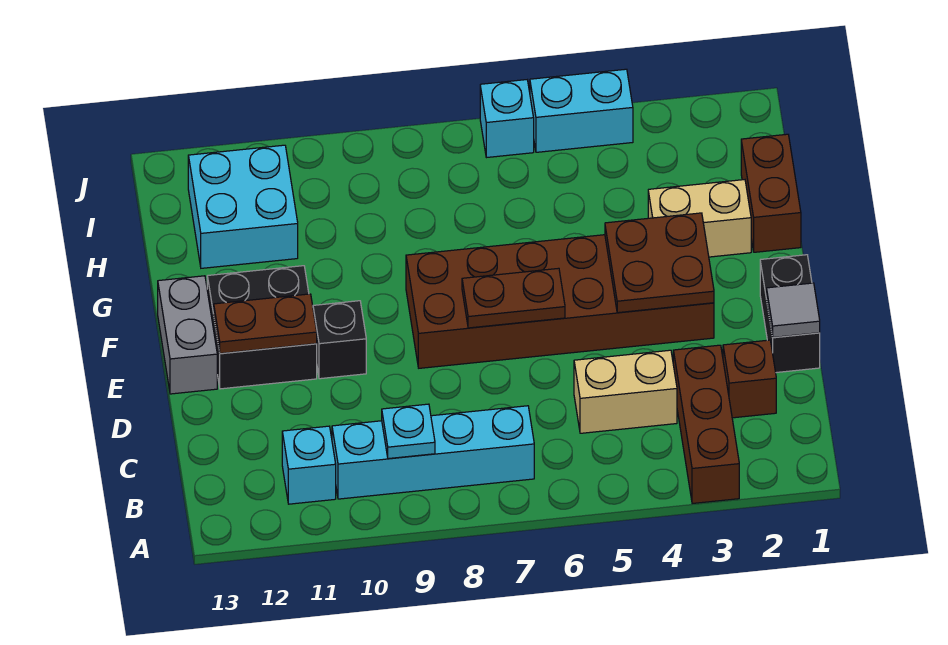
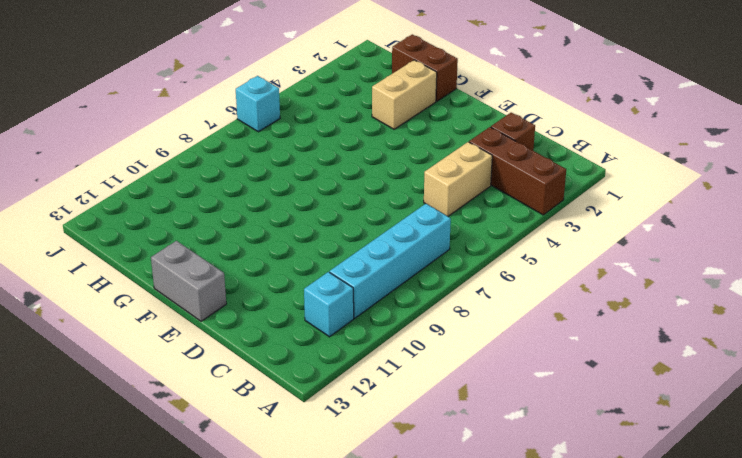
none -> black 1x2 brick [760,255,820,373]
none -> brown 2x6 brick [406,235,714,368]
none -> black 1x1 brick [313,301,366,379]

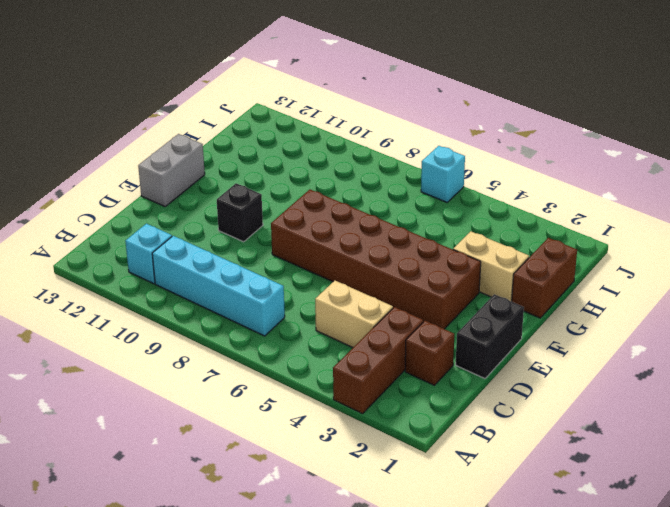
none -> black 2x2 brick [207,266,317,389]
none -> cyan 2x2 brick [188,145,298,268]
none -> cyan 1x2 brick [530,69,633,152]

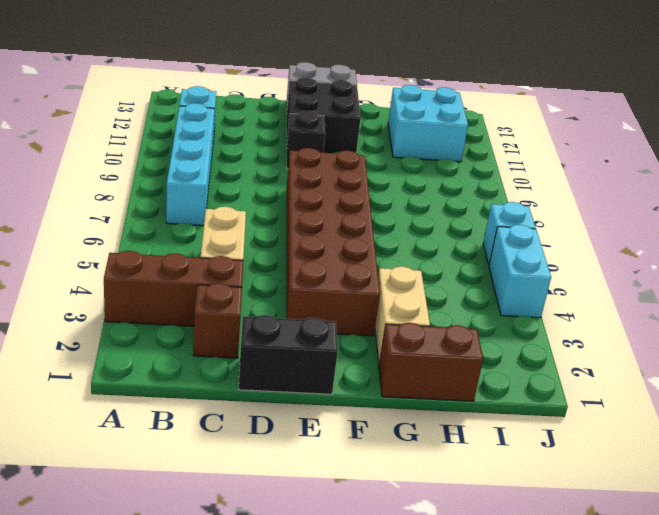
none -> cyan 1x1 plate [382,404,435,459]
none -> grey 1x1 tile [767,283,820,337]
none -> brown 2x2 plate [605,213,714,313]

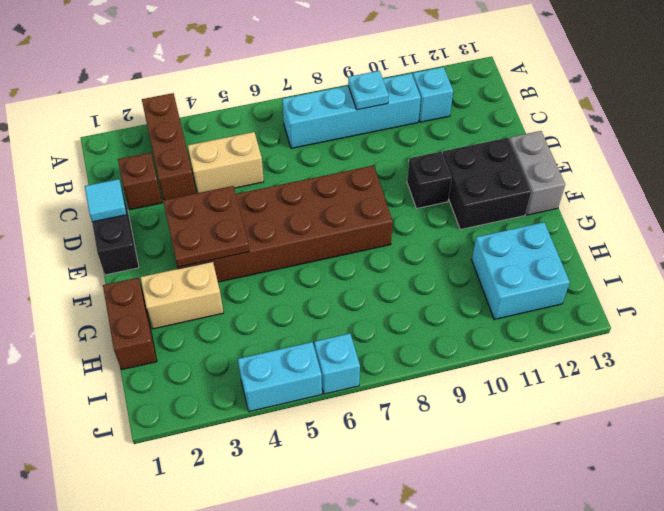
cyan 1x1 tile [85,179,127,222] -> grey 1x1 tile [767,283,820,337]
none -> brown 1x2 plate [462,268,565,328]
none -> brown 1x2 plate [214,294,317,353]

